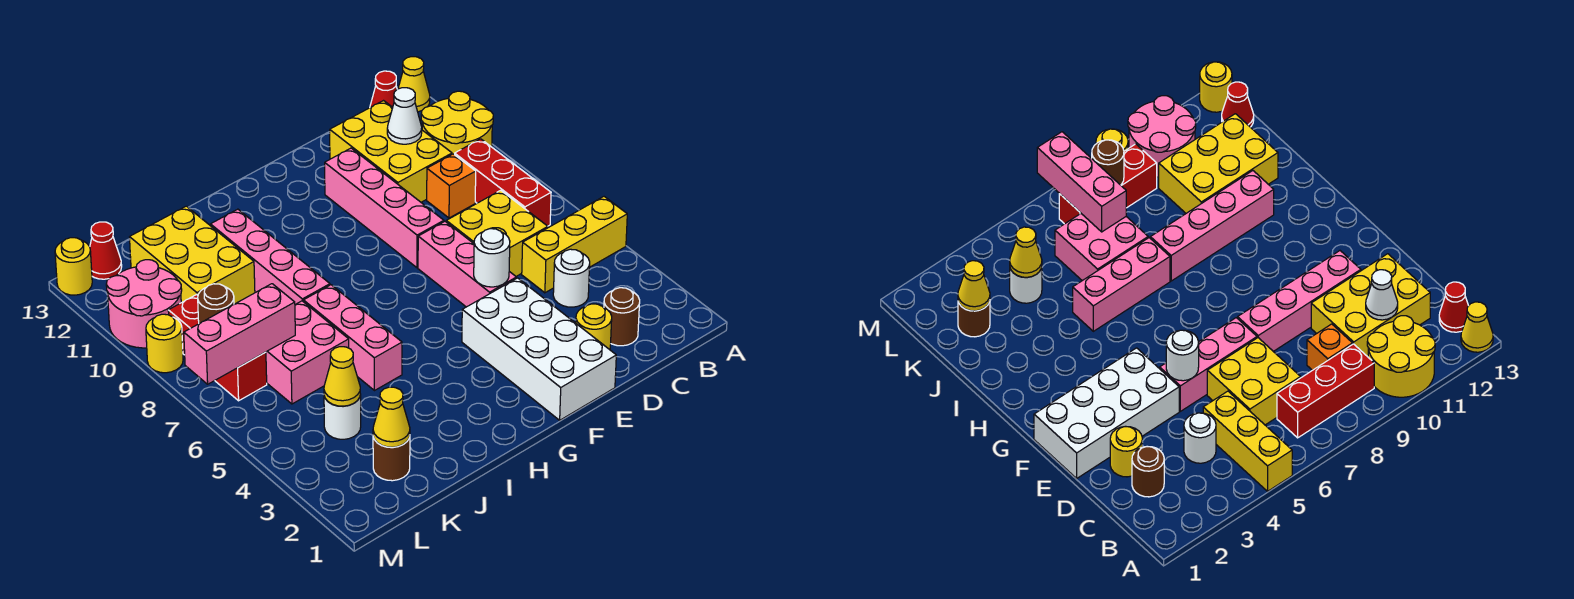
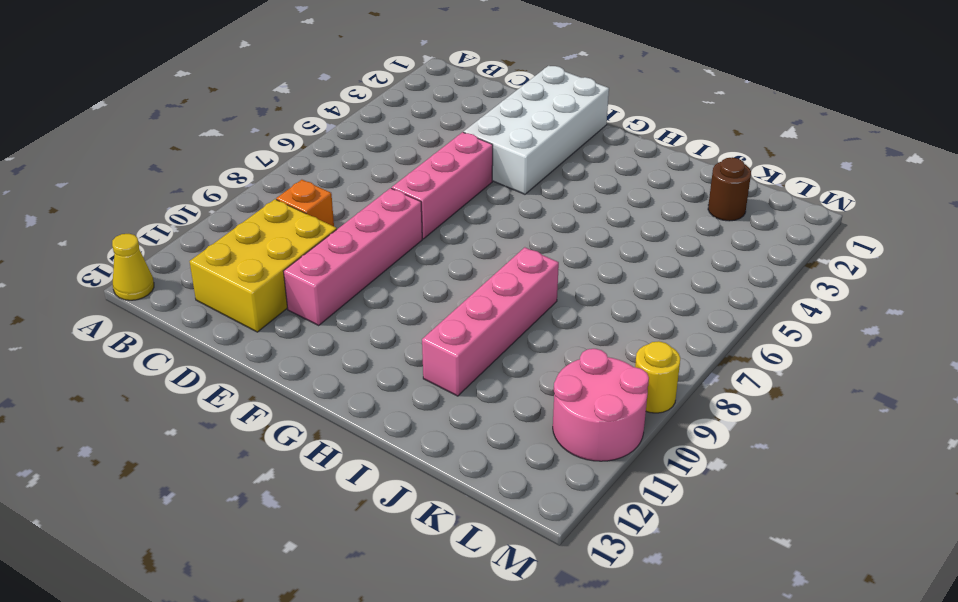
none -> yellow 1x3 brick [522,197,627,293]
none -> yellow 2x2 round brick [421,91,493,155]
none -> red 1x3 brick [455,139,551,226]
none -> red 1x1 cone [370,71,397,107]

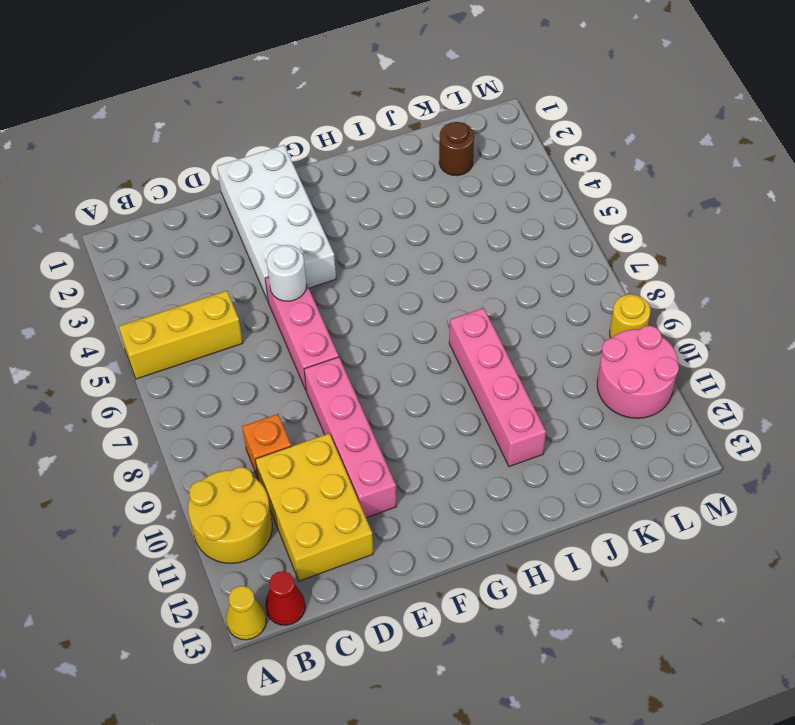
none -> red 1x3 brick [455,139,551,226]
none -> brown 1x1 round brick [604,288,640,346]
none -> white 1x1 round brick [553,249,590,307]
none -> yellow 2x2 brick [446,190,548,276]

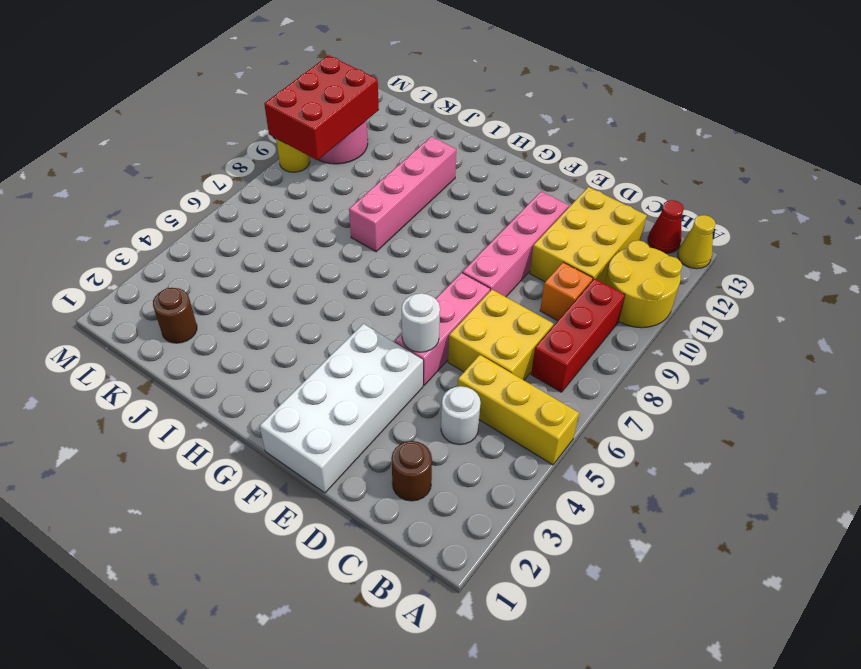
red 2x3 brick [264,55,379,160] -> none
none -> yellow 1x1 round brick [576,304,612,350]
none -> pink 1x3 brick [303,285,402,391]
none -> pink 2x2 brick [266,301,349,404]
none -> yellow 2x3 brick [130,206,255,304]

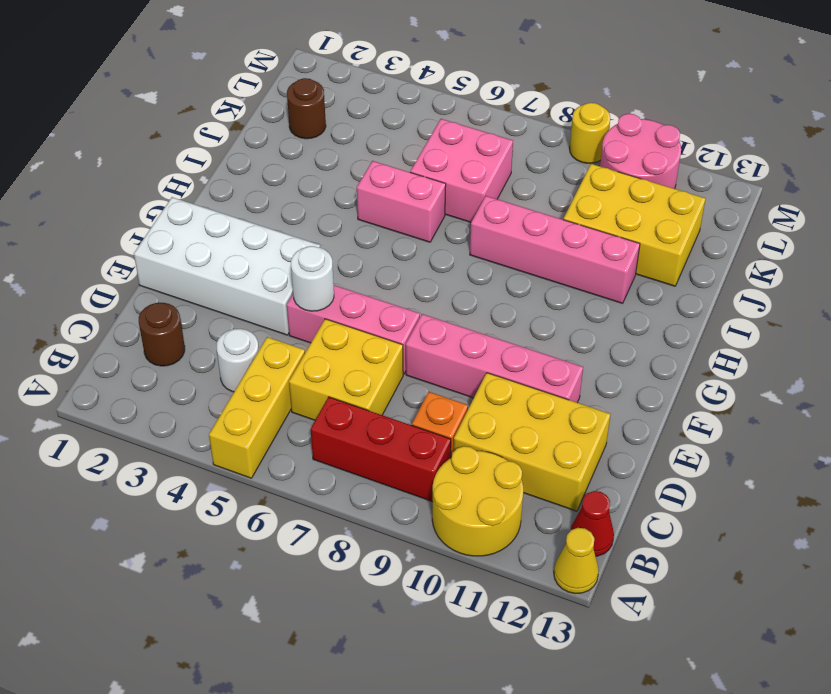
pink 1x2 brick [357,161,446,242] -> pink 1x3 brick [303,285,402,391]
none -> yellow 1x1 round brick [576,304,612,350]
none -> white 1x1 round brick [324,394,361,439]
none -> red 1x3 brick [168,295,267,401]
none -> red 1x1 cone [90,222,122,279]

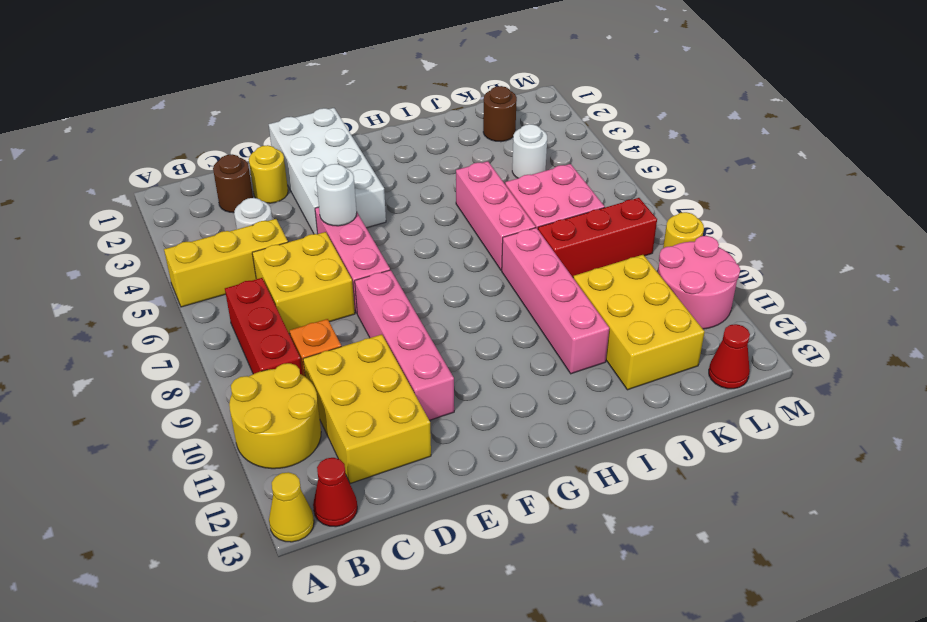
red 1x3 brick [538,198,657,278] -> red 1x3 brick turned to [168,295,267,401]
none -> yellow 1x1 round brick [55,238,92,295]
none -> white 1x1 cone [387,88,422,144]
none -> yellow 1x1 cone [373,387,410,447]
none -> yellow 1x1 cone [324,347,360,406]

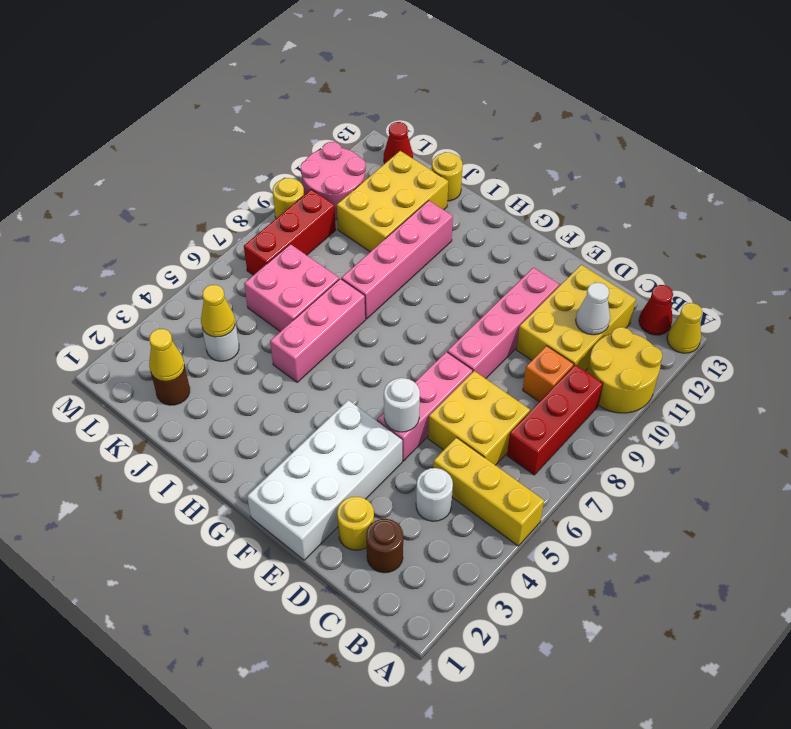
yellow 1x1 round brick [432,152,463,201] -> yellow 1x1 round brick moved to [55,238,92,295]
none -> pink 1x3 brick [184,284,295,384]
none -> brown 1x1 round brick [198,284,234,323]

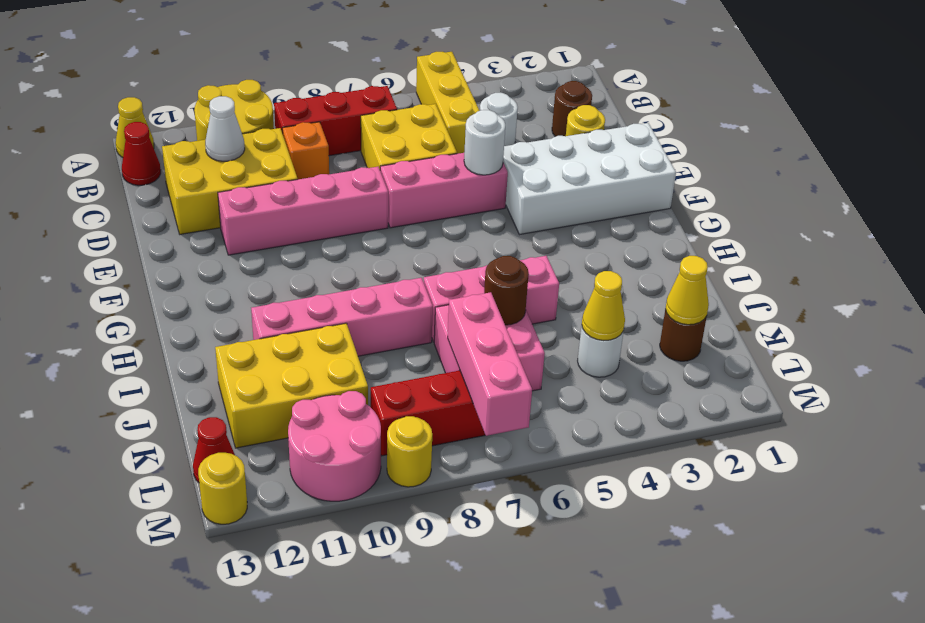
brown 1x1 round brick [484,256,529,325] -> brown 1x1 round brick moved to [198,284,234,323]

